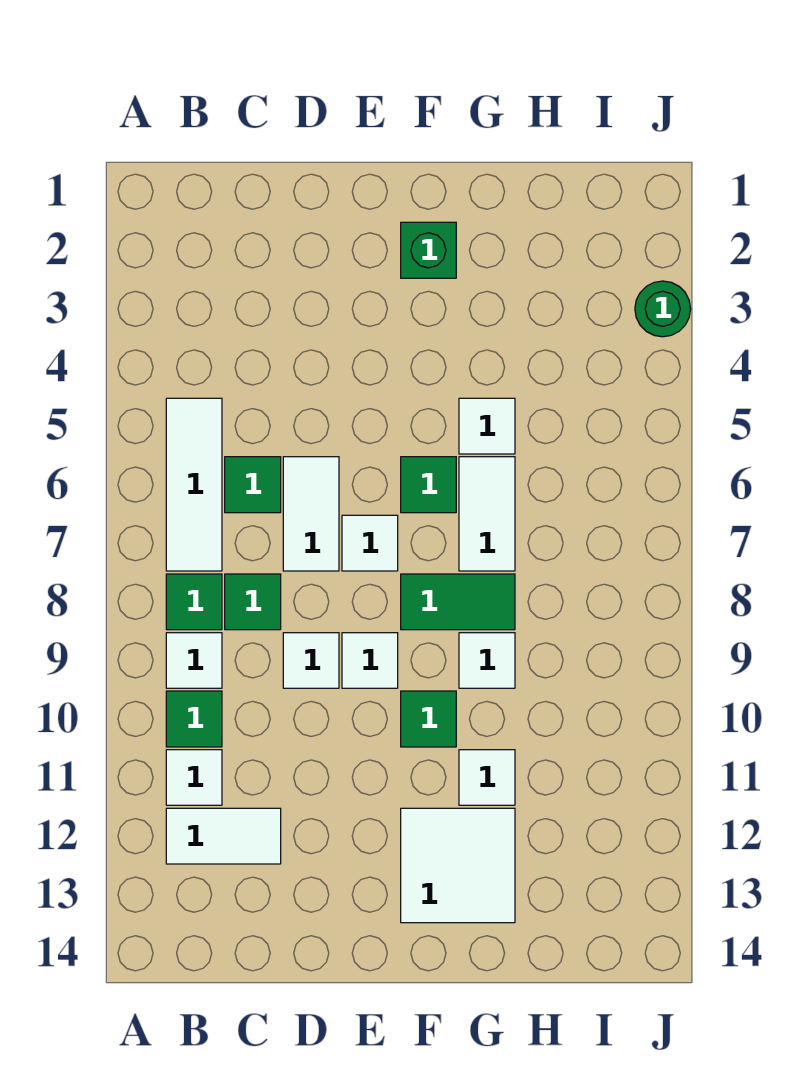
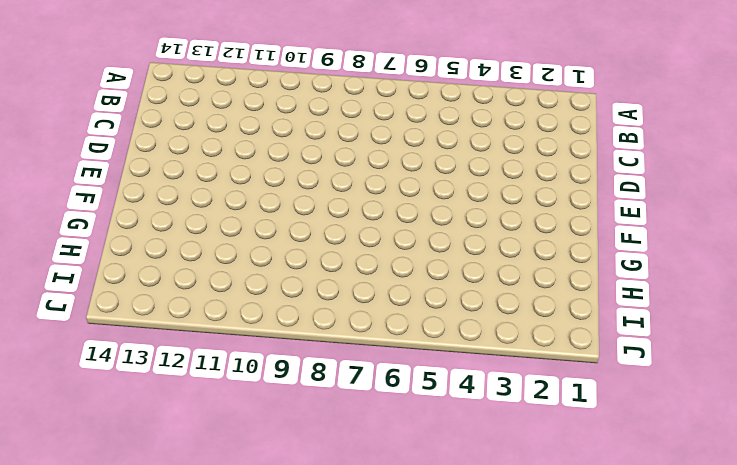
none -> white 1x3 tile [166,398,222,571]
none -> green 1x1 tile [166,574,222,630]
none -> white 1x1 tile [166,633,222,688]

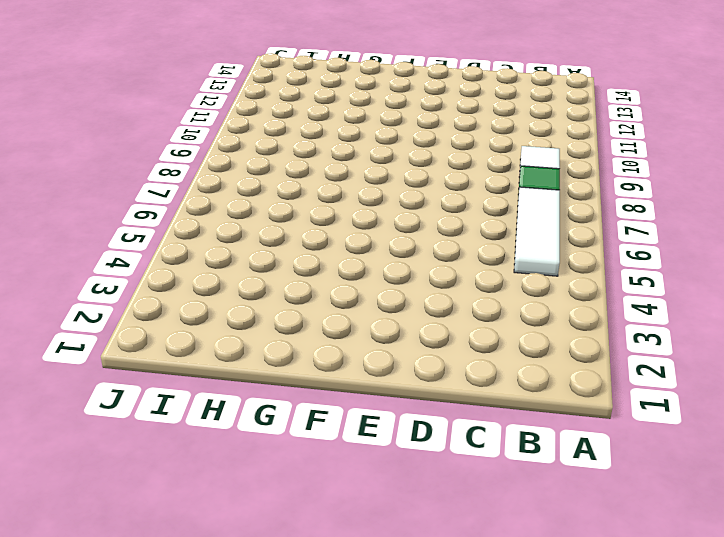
none -> green 1x1 tile [166,691,222,747]
none -> white 1x1 tile [166,750,222,805]
none -> white 1x2 tile [166,808,281,864]

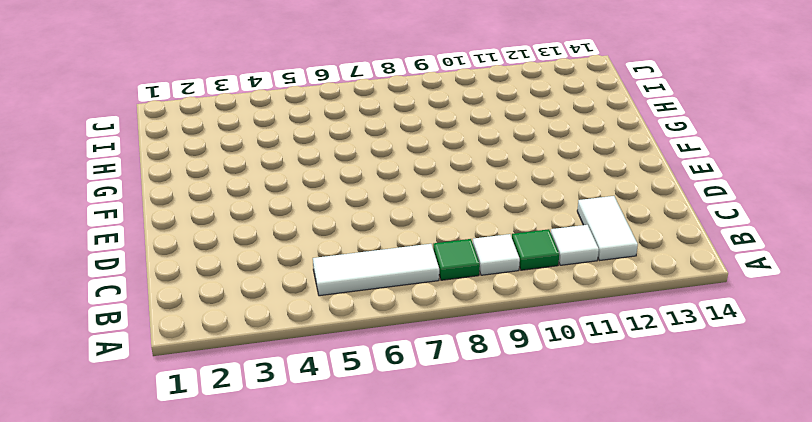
none -> green 1x1 tile [225,457,281,513]
none -> green 1x1 tile [225,574,281,630]
none -> white 1x2 tile [283,457,339,571]

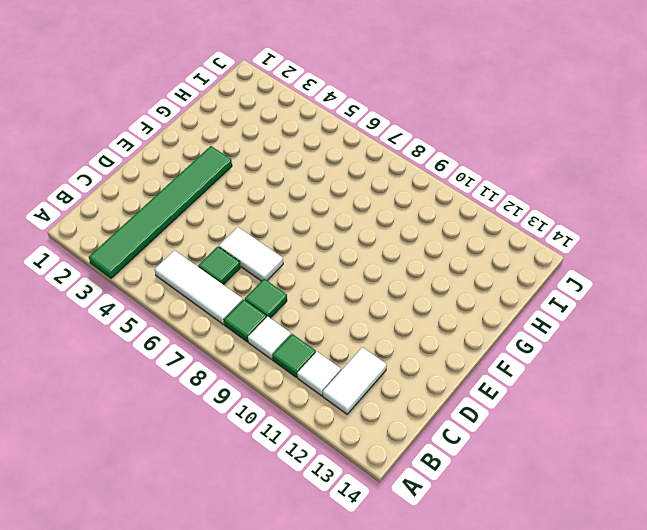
green 1x6 tile [89,146,232,278] -> none
none -> white 1x1 tile [283,633,339,688]
none -> white 1x1 tile [342,515,398,571]
none -> white 1x1 tile [342,633,398,688]

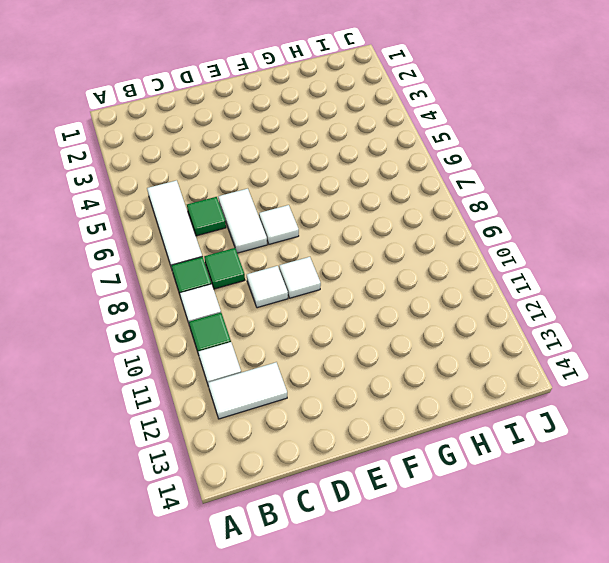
none -> green 1x1 brick [401,222,456,278]
none -> green 1x1 tile [401,457,456,513]
none -> green 1x2 tile [401,574,515,630]

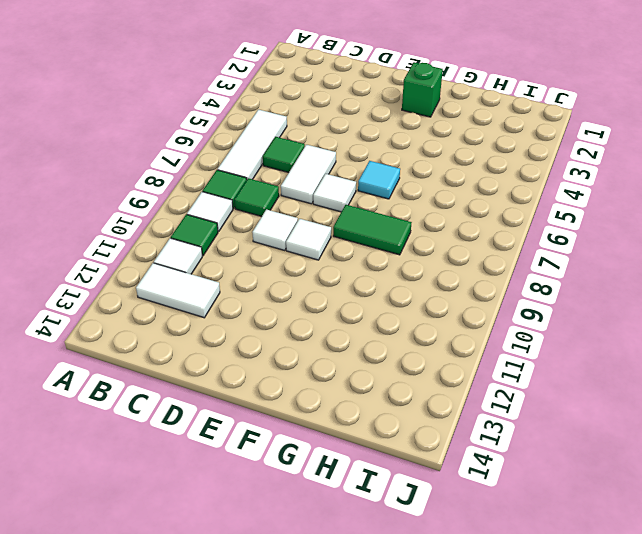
cyan 1x1 tile [358,161,400,199] -> green 1x1 tile [401,457,456,513]
none -> green 1x1 tile [401,691,456,747]
none -> white 2x2 tile [401,808,515,923]
none -> white 1x1 tile [459,398,515,454]

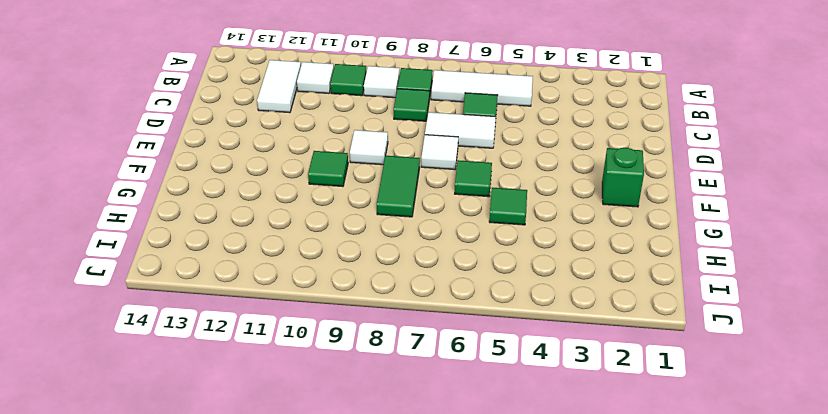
green 1x1 tile [489,188,527,225] -> white 1x1 tile [459,398,515,454]
none -> white 1x1 tile [283,633,339,688]
none -> white 2x2 tile [401,808,515,923]
none -> white 1x2 tile [459,457,515,571]

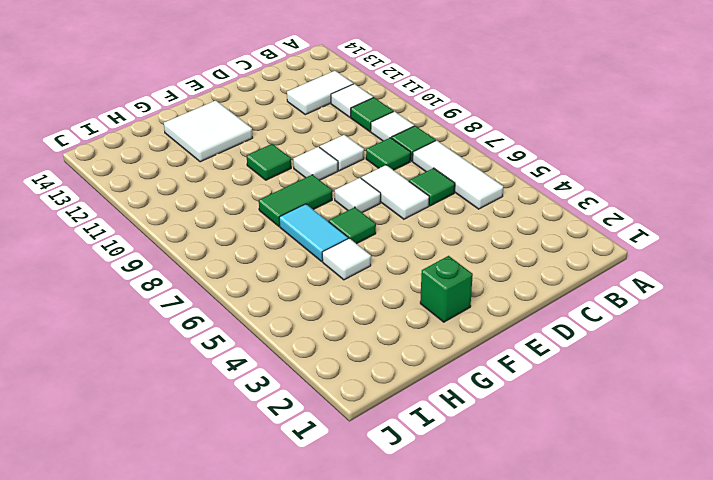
cyan 1x2 tile [279,204,348,261] -> white 1x2 tile [459,457,515,571]
none -> white 1x1 tile [459,633,515,688]
none -> white 1x1 tile [459,750,515,805]
none -> green 1x1 round brick [635,281,691,337]

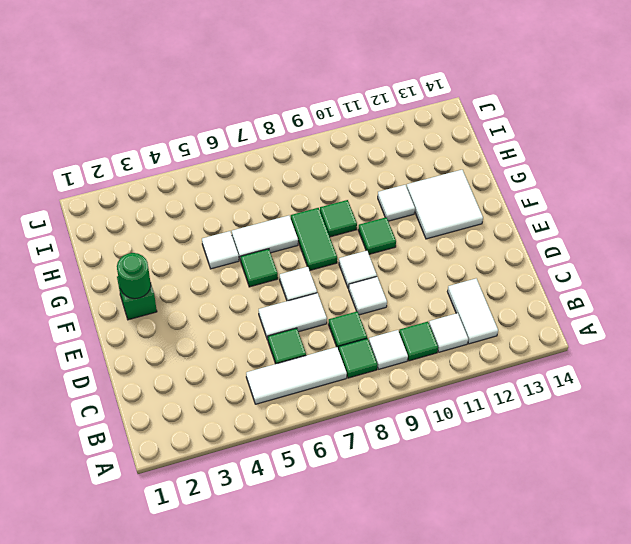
green 1x1 round brick [117,253,151,299] -> green 1x1 round brick moved to [635,281,691,337]
green 1x1 tile [320,200,357,237] -> white 1x1 tile [459,633,515,688]

